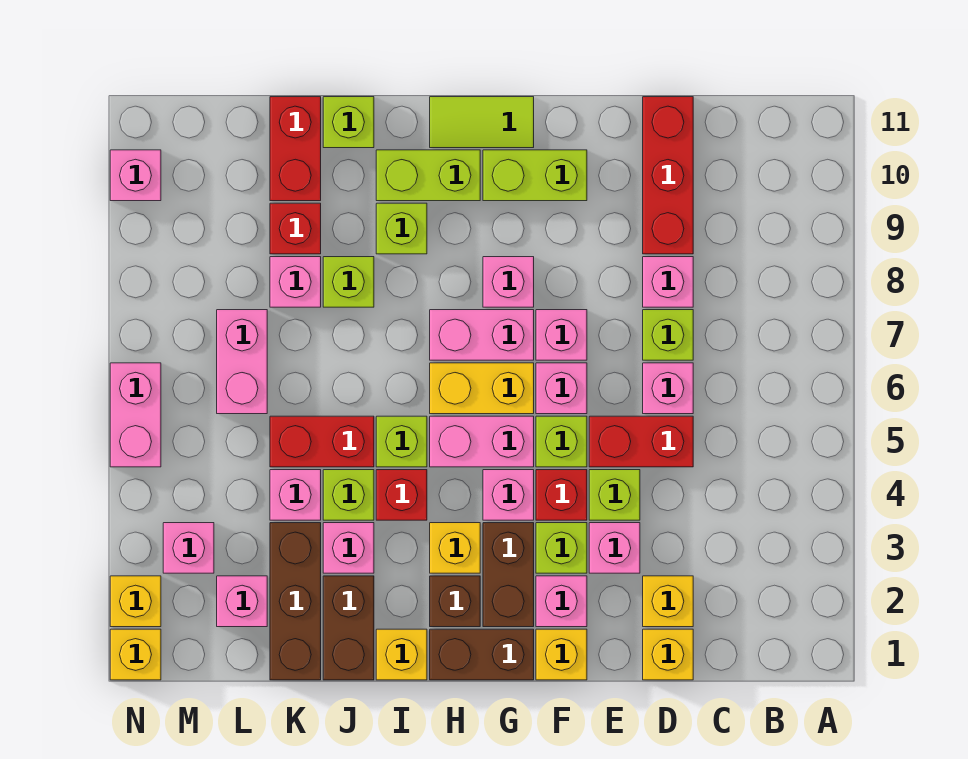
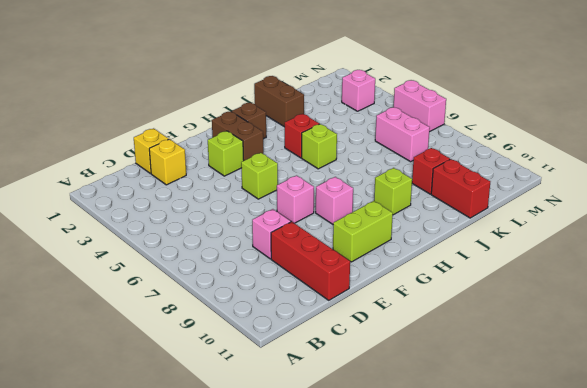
none -> red 1x2 brick [589,416,693,467]
none -> pink 1x1 brick [643,363,693,414]
none -> lime 1x1 brick [643,310,693,360]
none -> pink 1x1 brick [589,523,640,573]

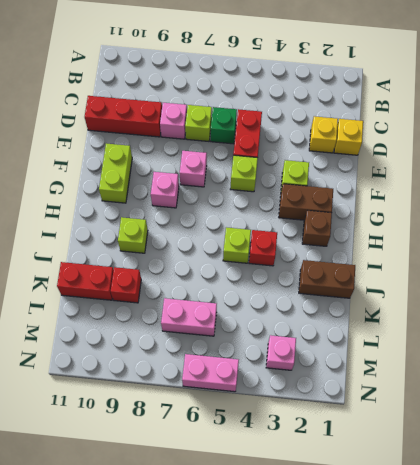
green 1x1 brick [210,107,237,144] -> pink 1x1 brick [643,363,693,414]
none -> pink 1x1 brick [589,523,640,573]
none -> lime 1x1 brick [589,470,640,520]
none -> yellow 1x1 brick [536,629,587,680]
none -> pink 1x1 brick [536,576,587,627]

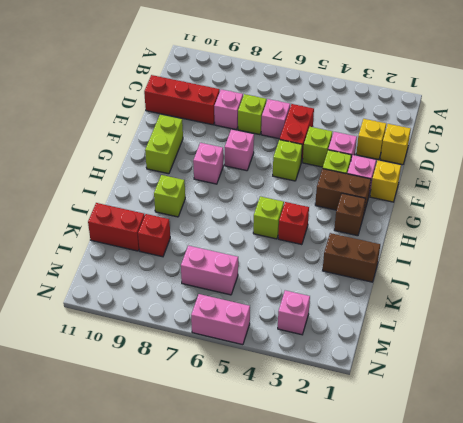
none -> red 1x1 brick [536,470,587,520]
none -> pink 1x1 brick [536,363,587,414]
none -> brown 1x2 brick [430,629,534,680]
none -> pink 1x1 brick [483,470,534,520]

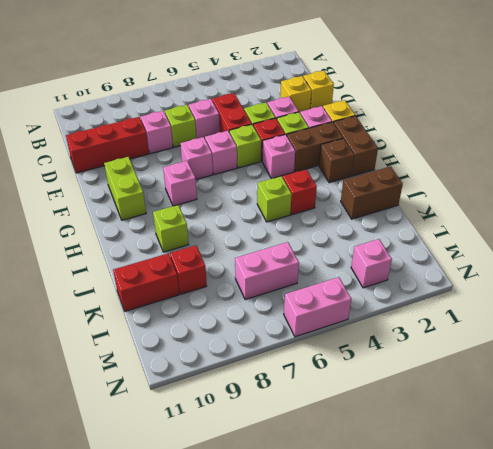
none -> pink 1x2 brick [430,416,534,467]
none -> yellow 1x2 brick [430,363,534,414]
none -> pink 1x2 brick [430,310,534,360]
none -> lime 1x2 tile [430,97,534,148]

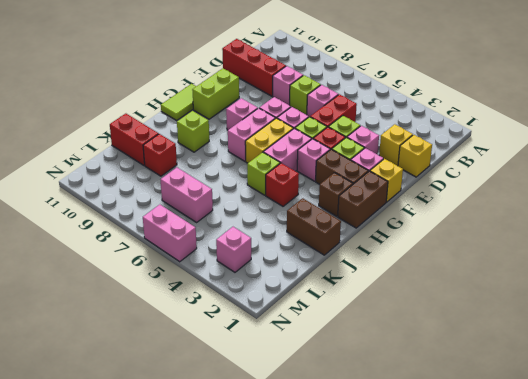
none -> yellow 1x1 brick [430,523,480,573]
none -> lime 1x2 brick [376,150,480,201]
none -> yellow 1x1 brick [376,629,427,680]
none -> pink 1x1 brick [323,523,374,573]

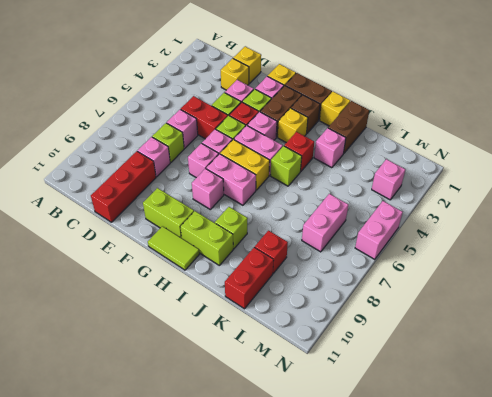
none -> lime 1x1 brick [323,470,374,520]
none -> red 1x2 brick [270,416,374,467]
none -> lime 1x1 brick [323,257,374,307]
none -> lime 1x1 brick [323,97,374,148]

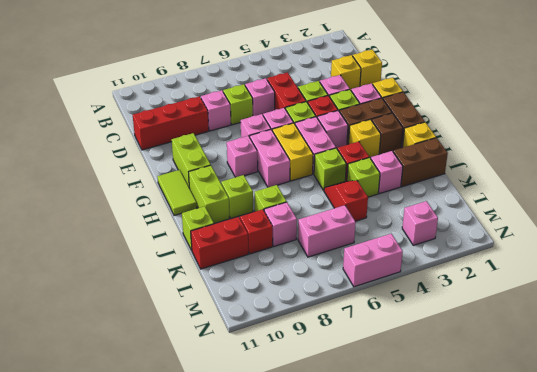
red 1x2 slope [324,181,368,221] -> red 1x2 brick [270,416,374,467]
none -> brown 1x3 brick [270,523,321,680]
none -> pink 1x1 brick [270,470,321,520]
none -> pink 1x1 brick [217,576,267,627]
none -> yellow 1x1 brick [110,629,161,680]

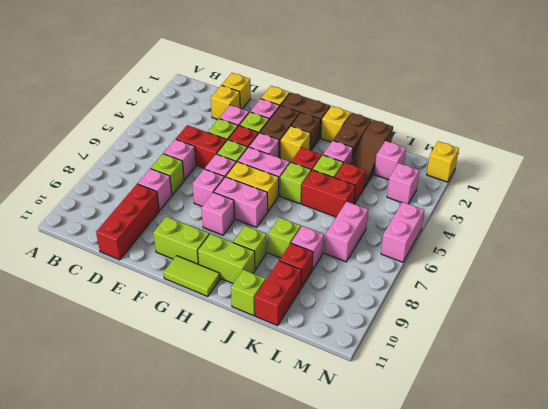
brown 1x3 slope [350,120,393,188] -> brown 1x3 brick [270,523,321,680]
red 1x1 brick [335,163,365,204] -> pink 1x1 brick [270,470,321,520]
none -> yellow 1x1 brick [110,576,161,627]
none -> pink 1x1 brick [110,150,161,201]

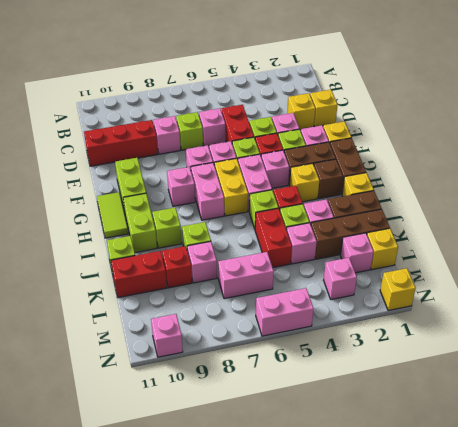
yellow 1x1 brick [367,228,398,270] -> yellow 1x1 brick moved to [110,576,161,627]

